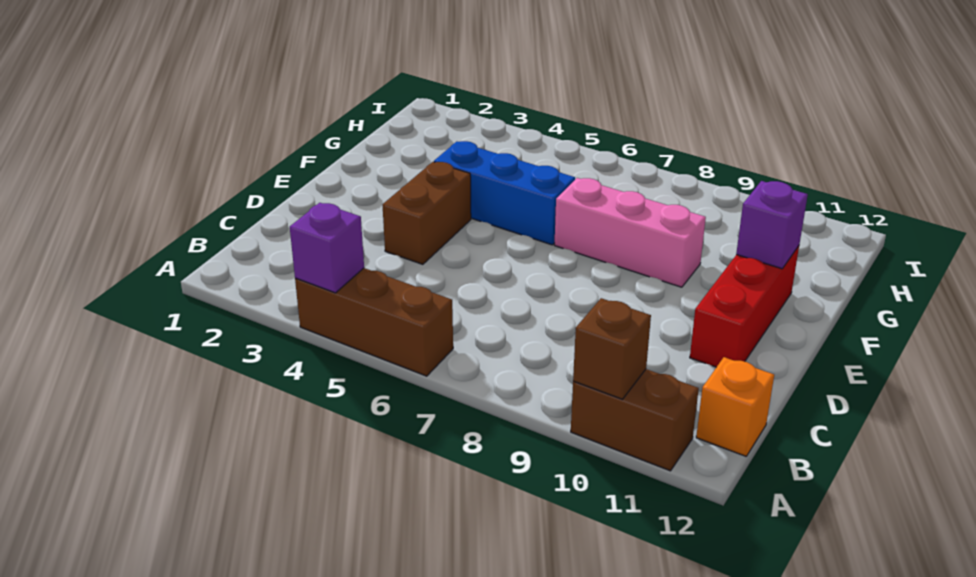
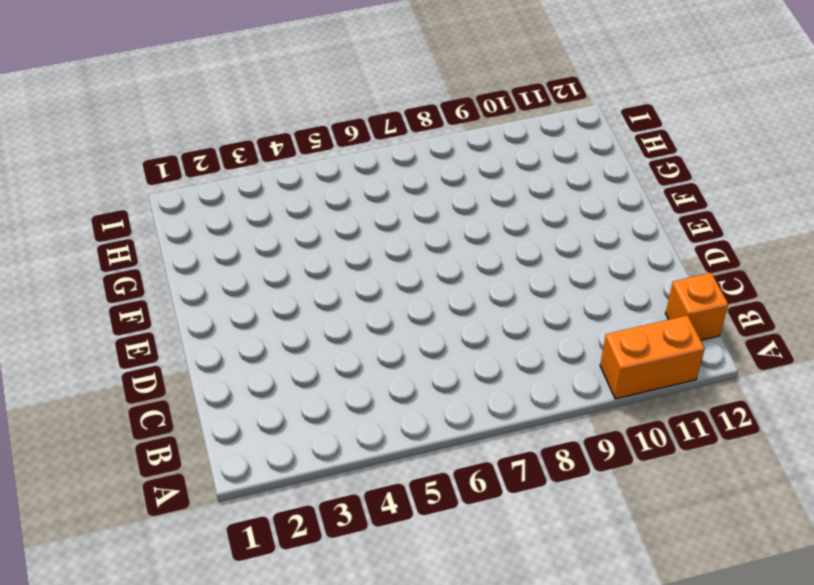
orange 1x2 brick [600,315,705,399] -> brown 1x2 brick [571,369,699,471]
none -> brown 1x3 brick [295,268,453,376]
none -> brown 1x2 brick [383,162,471,264]

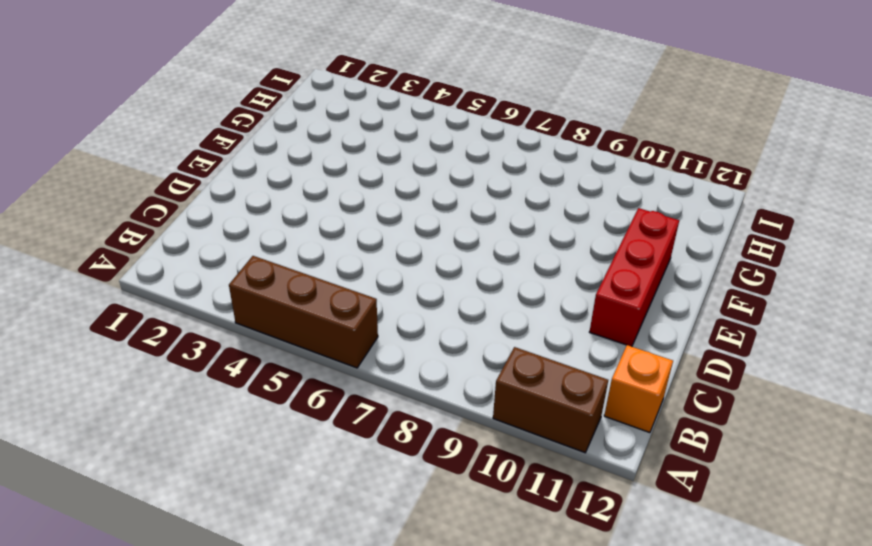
none -> brown 1x2 brick [383,162,471,264]
none -> blue 1x3 brick [434,141,575,245]

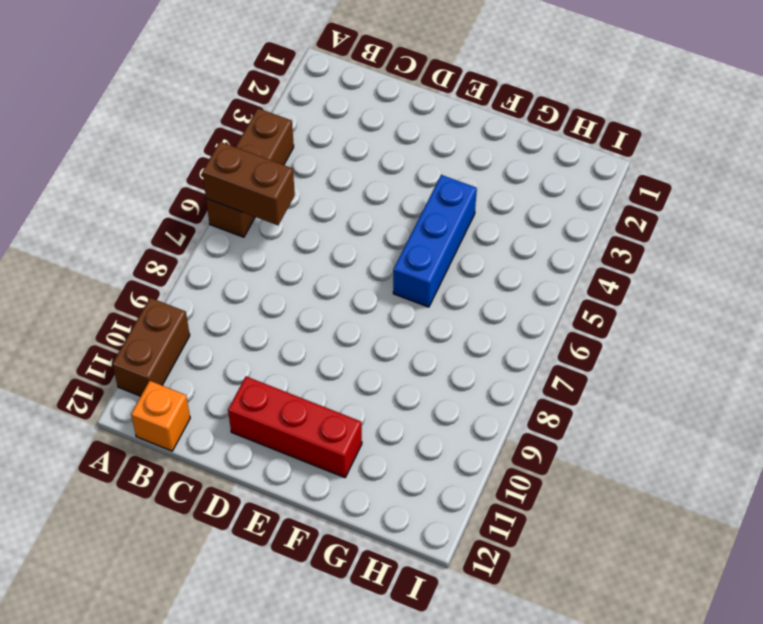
brown 1x2 brick [202,142,295,225] -> brown 1x2 brick moved to [383,162,471,264]
none -> pink 1x3 brick [554,178,706,287]
none -> purple 1x1 brick [290,203,364,293]

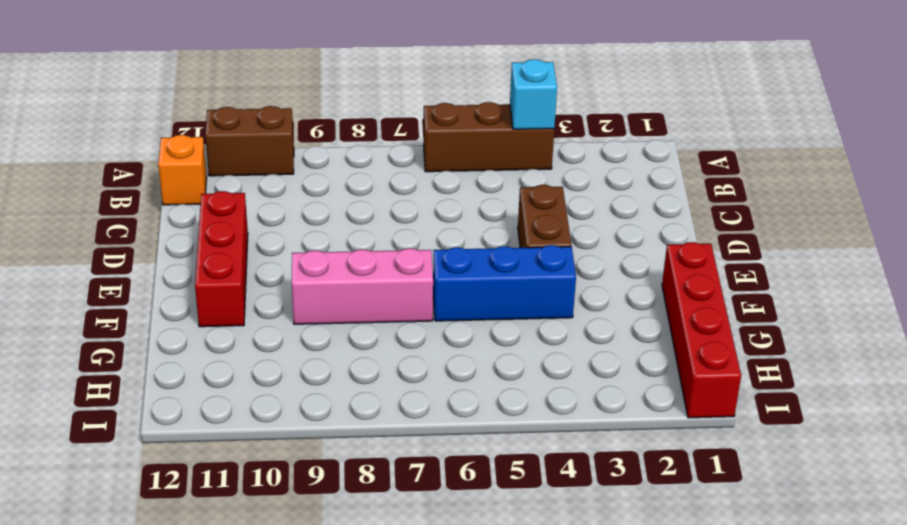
cyan 1x1 brick [510,59,557,129] -> purple 1x1 brick [290,203,364,293]
red 1x4 brick [662,242,741,418] -> none
none -> brown 1x1 brick [573,298,651,399]
none -> purple 1x1 brick [736,181,808,269]

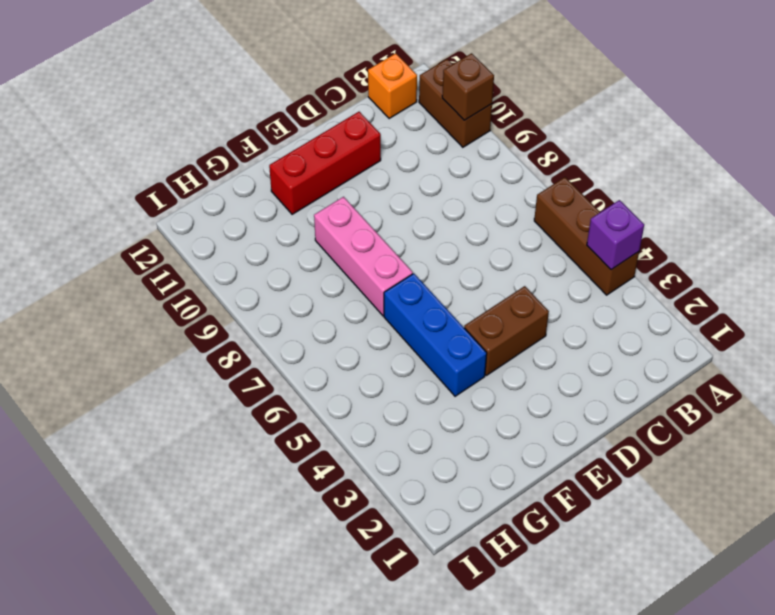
none -> purple 1x1 brick [736,181,808,269]

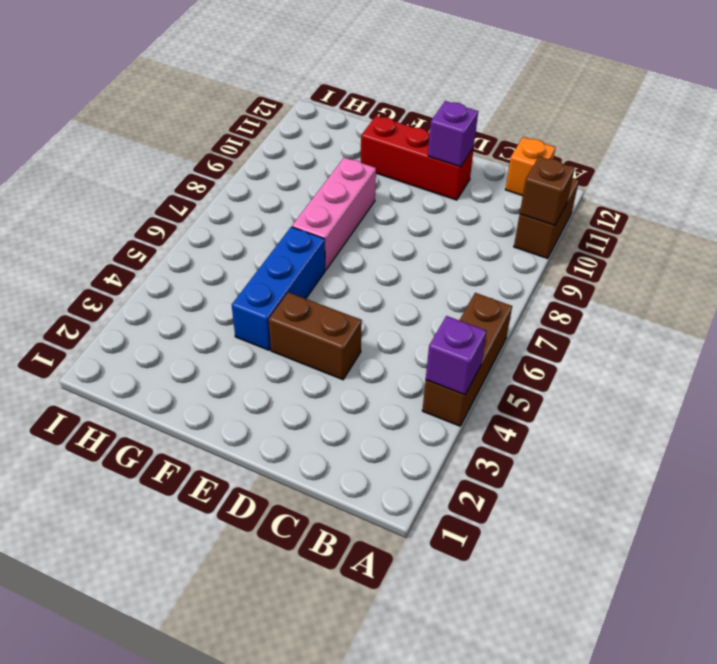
purple 1x1 brick [428,101,478,167] -> purple 1x1 brick moved to [736,181,808,269]

